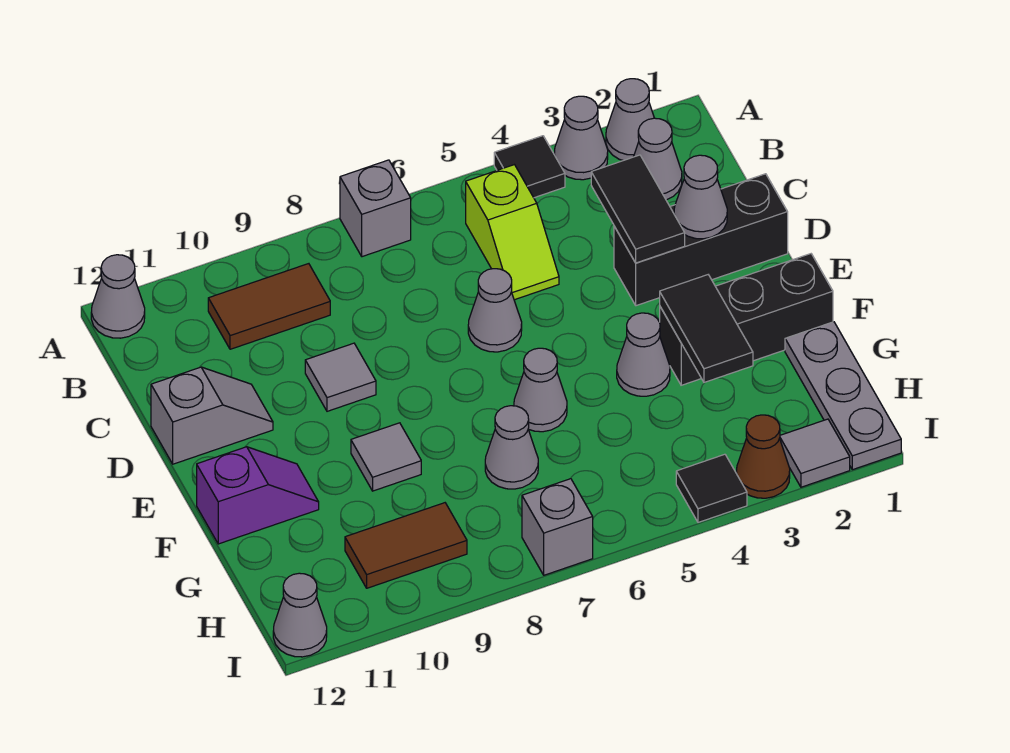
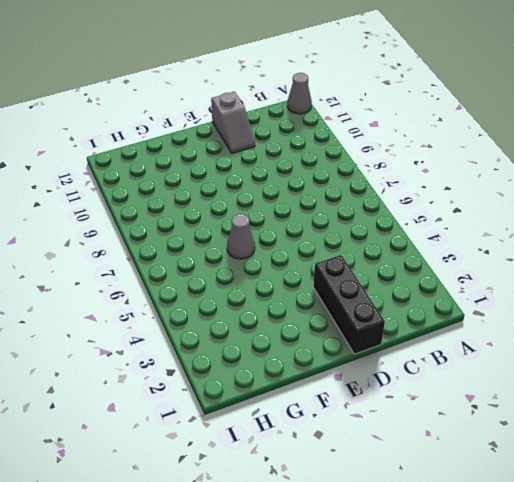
none -> grey 1x1 cone [606,79,654,161]
none -> grey 1x1 cone [554,96,608,180]
none -> black 1x1 tile [494,136,565,198]

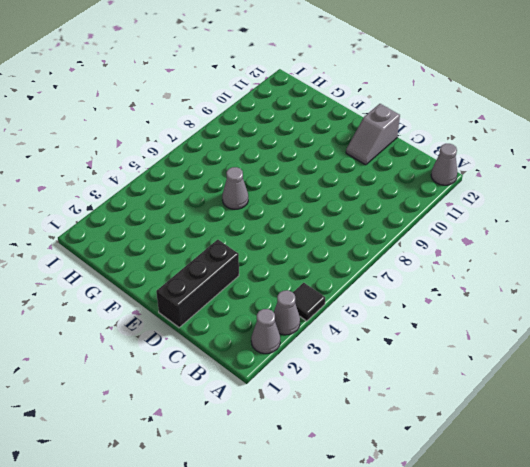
none -> grey 1x1 brick [340,160,411,257]
none -> grey 1x1 cone [634,118,682,200]
none -> lime 1x2 slope [466,165,559,300]

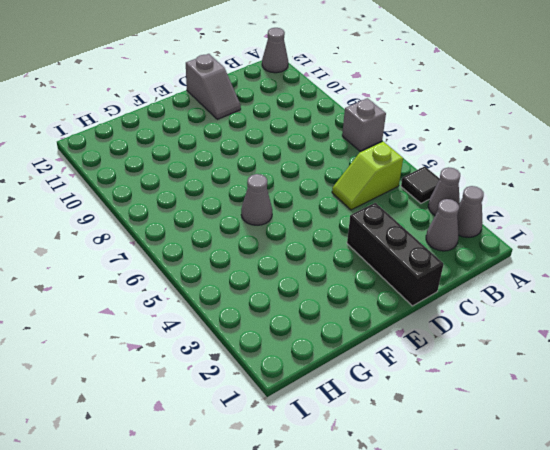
none -> brown 1x2 tile [208,264,330,349]
none -> grey 1x1 cone [468,269,522,352]
none -> grey 1x1 tile [305,343,376,411]

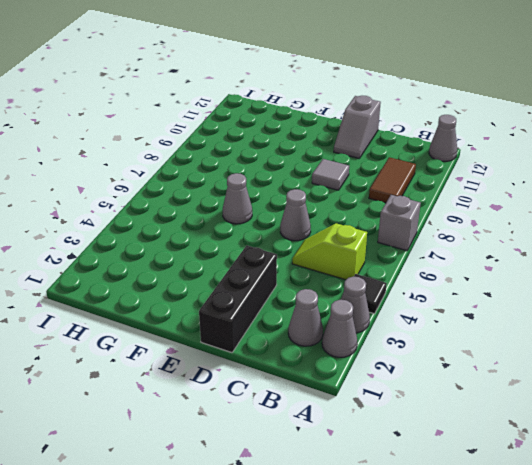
none -> black 1x3 brick [660,254,833,385]
none -> grey 1x1 cone [617,313,670,396]
none -> grey 1x1 tile [351,423,421,491]

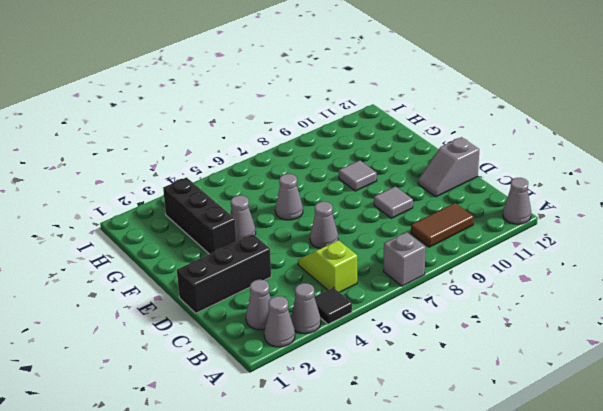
black 1x3 brick [163,177,236,254] -> black 1x3 brick turned to [660,254,833,385]
none -> purple 1x2 slope [197,447,319,544]
none -> grey 1x3 plate [785,322,901,470]
none -> grey 1x1 cone [485,406,538,489]

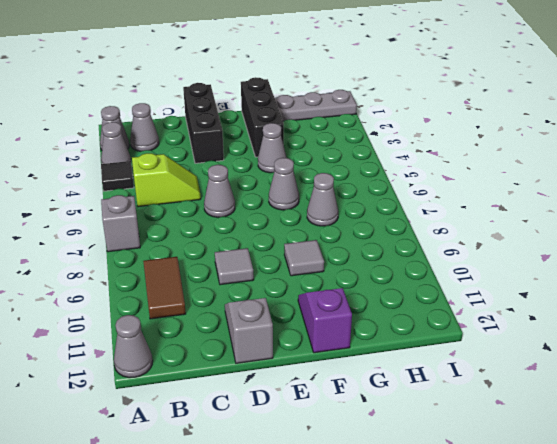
none -> brown 1x2 tile [345,503,467,588]
none -> grey 1x1 tile [780,419,850,487]
none -> brown 1x1 cone [736,415,790,498]

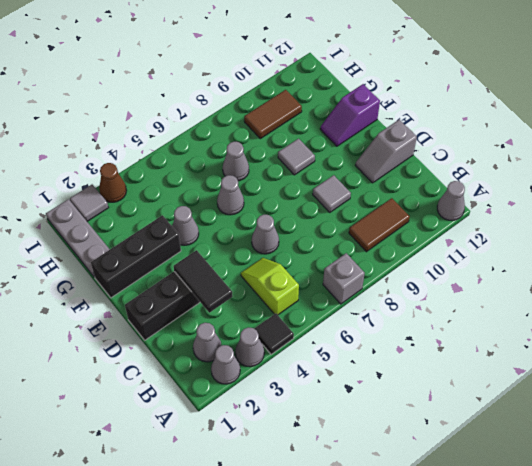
none -> black 1x1 tile [676,454,747,522]
none -> grey 1x1 brick [522,479,593,575]
none -> grey 1x1 cone [273,573,327,657]

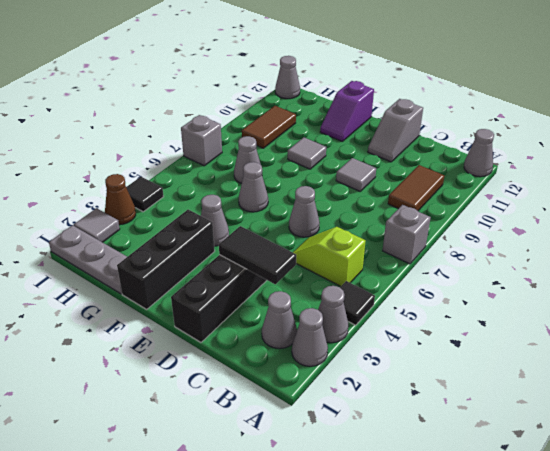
none -> grey 1x1 cone [674,155,727,239]
none -> black 1x2 tile [660,275,753,382]

